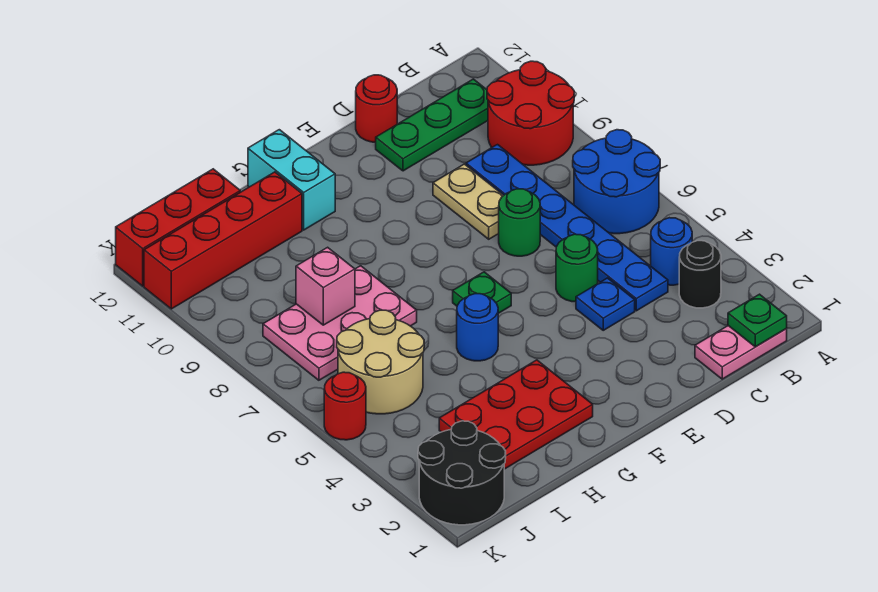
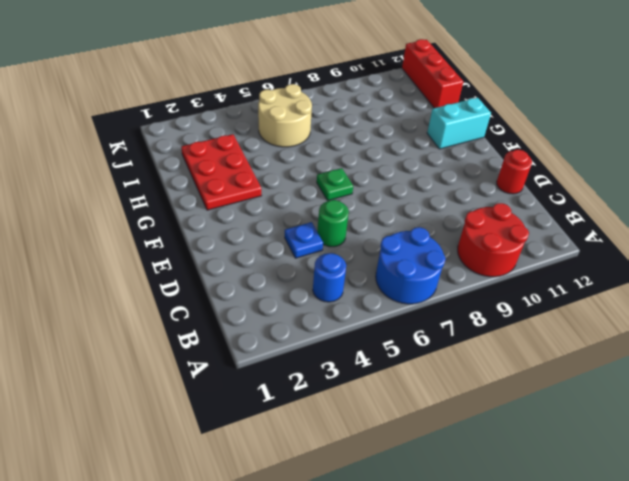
none -> pink 1x2 plate [695,326,787,379]
none -> black 1x1 round brick [679,241,721,308]
none -> green 1x3 plate [376,79,488,171]

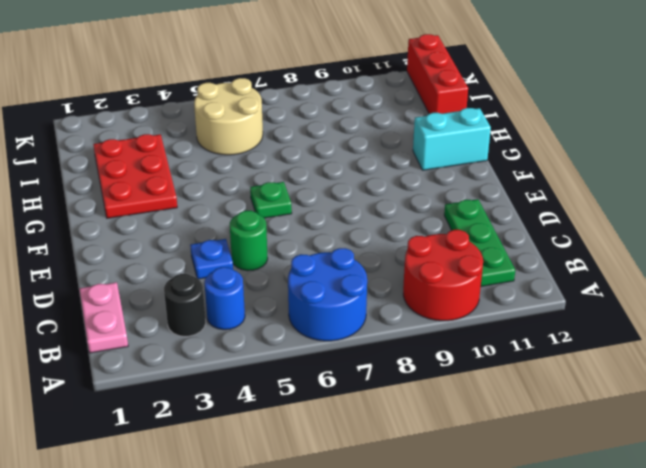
none -> blue 1x6 plate [466,145,668,311]
none -> green 1x1 round brick [499,189,540,256]
none -> tan 1x2 plate [433,164,504,239]

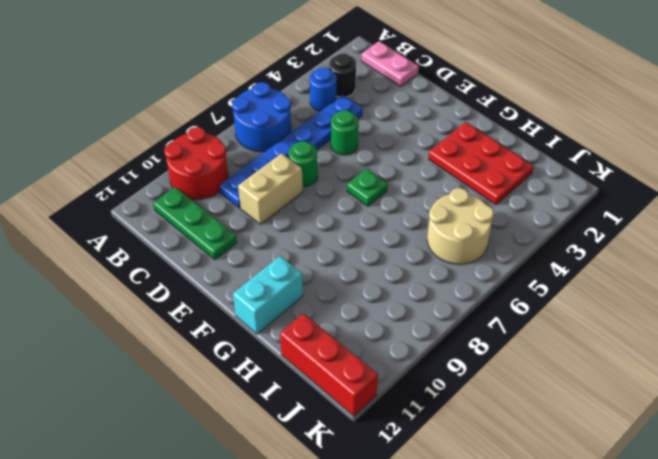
tan 1x2 brick [238,153,303,224] -> tan 1x2 plate [433,164,504,239]
none -> blue 1x1 plate [576,278,635,330]
none -> red 1x1 round brick [356,75,397,142]
none -> blue 1x1 round brick [457,294,498,361]

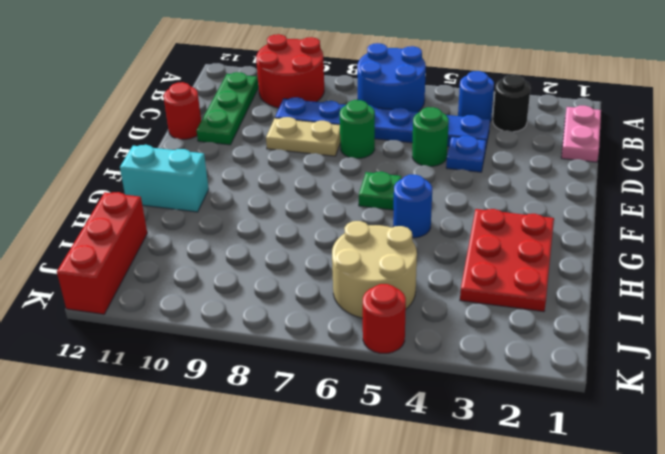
none -> pink 2x3 plate [263,266,417,380]
none -> red 1x4 brick [144,172,302,309]
none -> black 2x2 round brick [418,421,506,525]

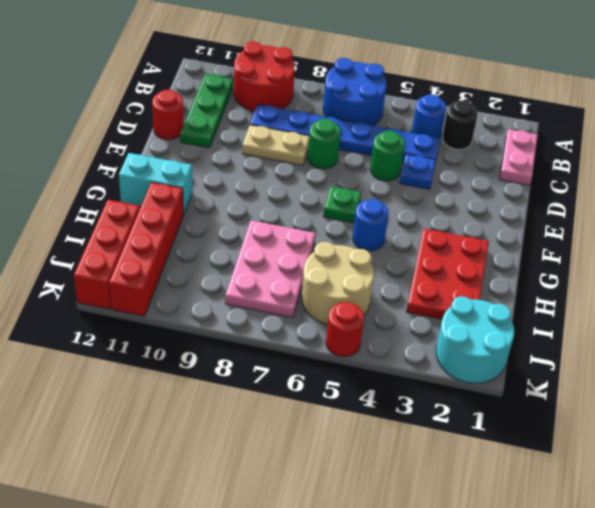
cyan 2x2 round brick [436,297,514,383] -> black 2x2 round brick [418,421,506,525]
none -> green 1x1 plate [728,294,787,347]
none -> pink 1x1 brick [296,247,355,325]

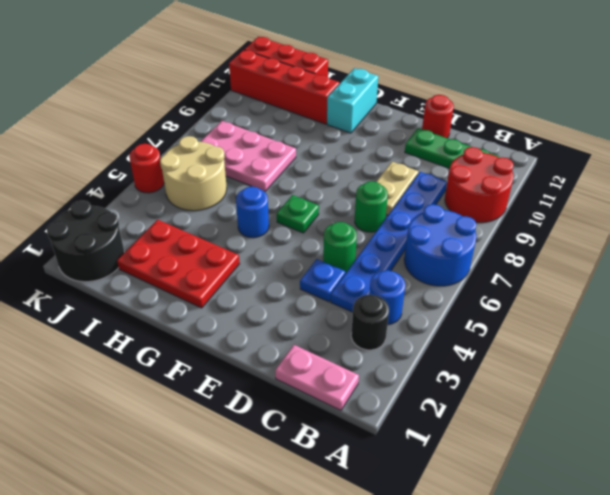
none -> green 1x1 plate [728,294,787,347]
none -> pink 1x1 brick [296,247,355,325]

